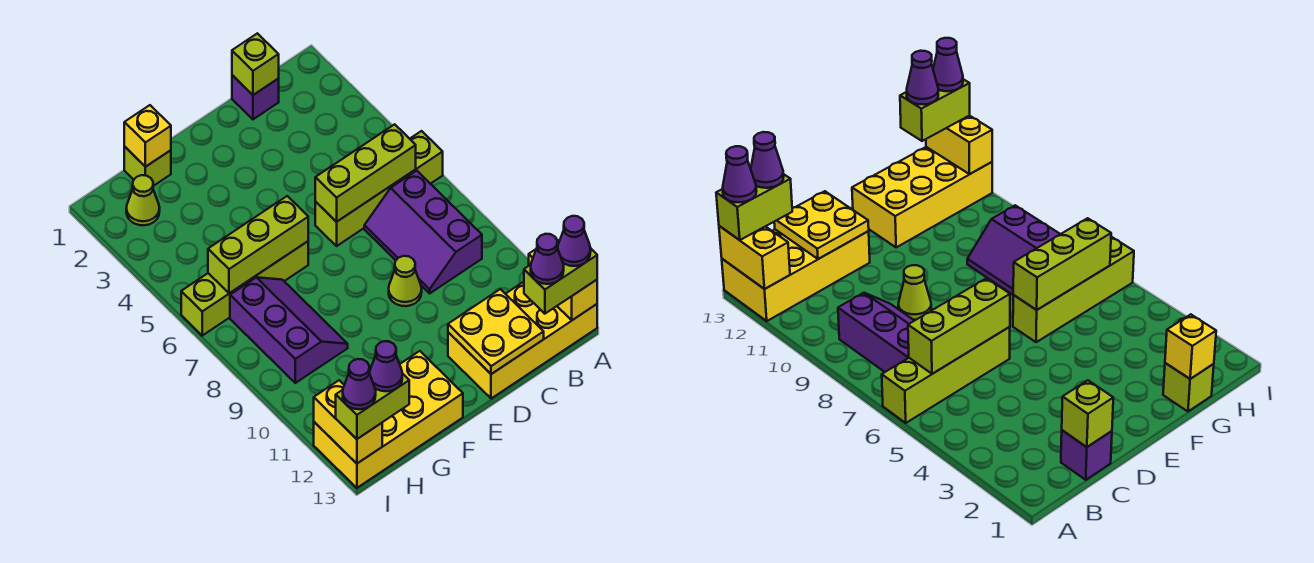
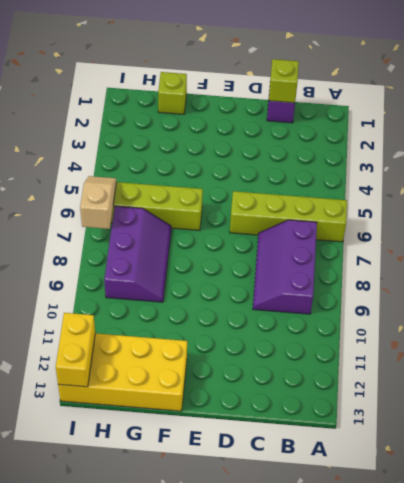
tan 1x2 slope [80,176,116,229] -> none
none -> yellow 2x4 brick [448,282,597,399]
none -> lime 1x1 cone [389,256,422,306]
none -> lime 1x1 cone [126,175,160,225]

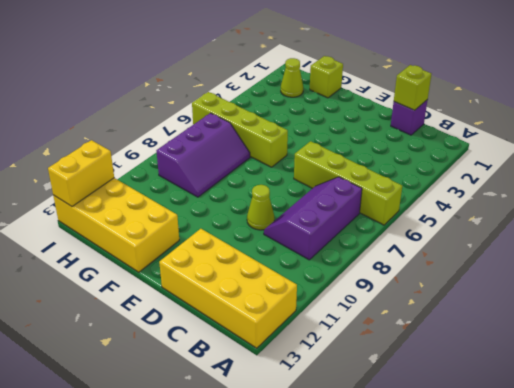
none -> yellow 1x2 brick [529,240,597,320]
none -> lime 1x3 brick [315,124,416,222]
none -> yellow 2x2 plate [448,289,544,374]

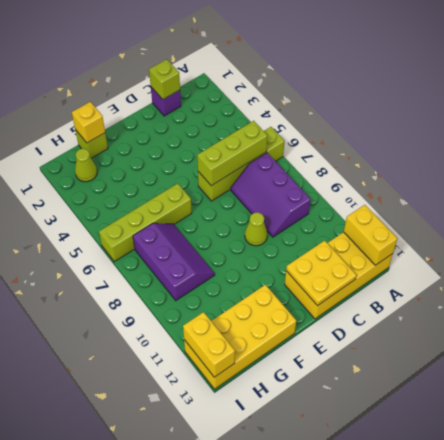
none -> lime 1x3 brick [208,196,308,293]
none -> lime 1x2 brick [524,247,597,314]
none -> lime 1x2 brick [336,372,409,439]

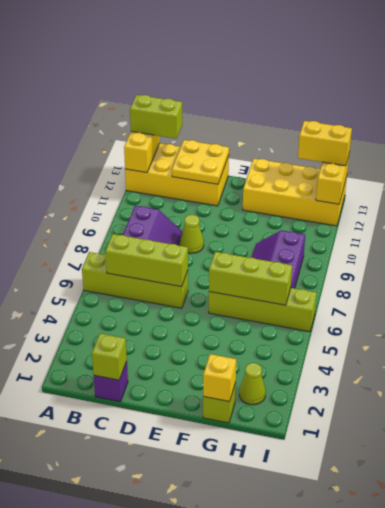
yellow 1x2 brick [298,121,352,166] -> lime 1x2 brick [336,372,409,439]
none -> purple 1x1 cone [558,216,591,266]
none -> purple 1x1 cone [531,234,564,284]
none -> purple 1x1 cone [370,341,402,391]

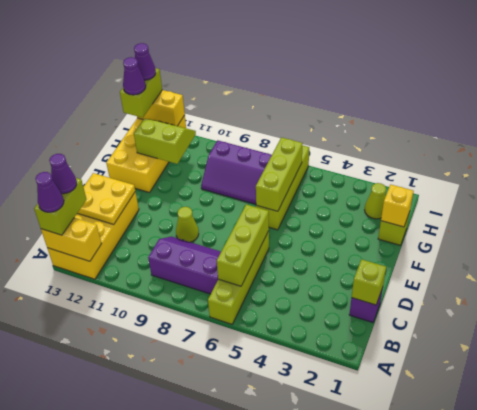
lime 2x2 slope [134,119,196,164] -> none

